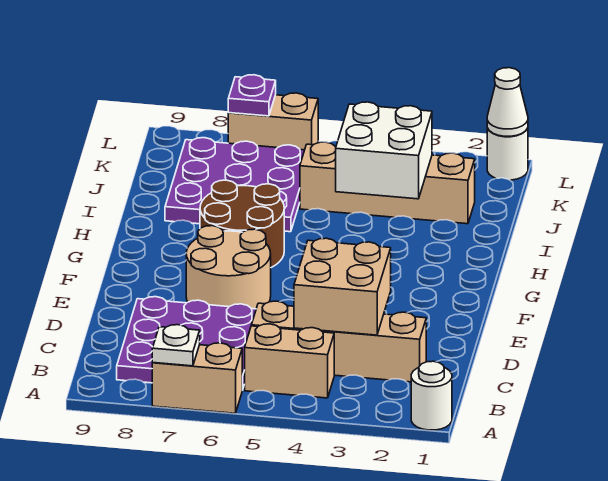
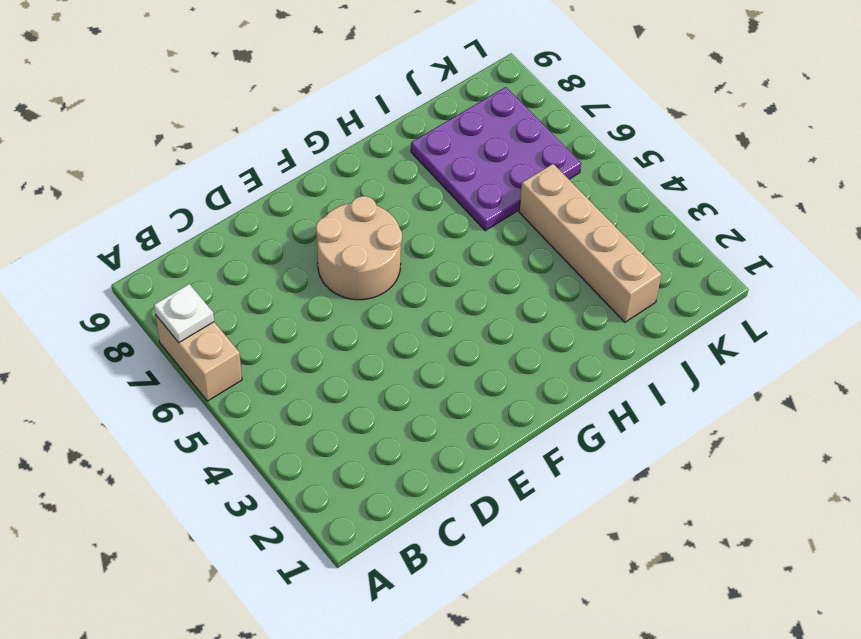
none -> white 1x1 round brick [411,361,452,430]
none -> tan 1x2 brick [245,324,334,398]
none -> purple 3x3 plate [117,297,256,390]

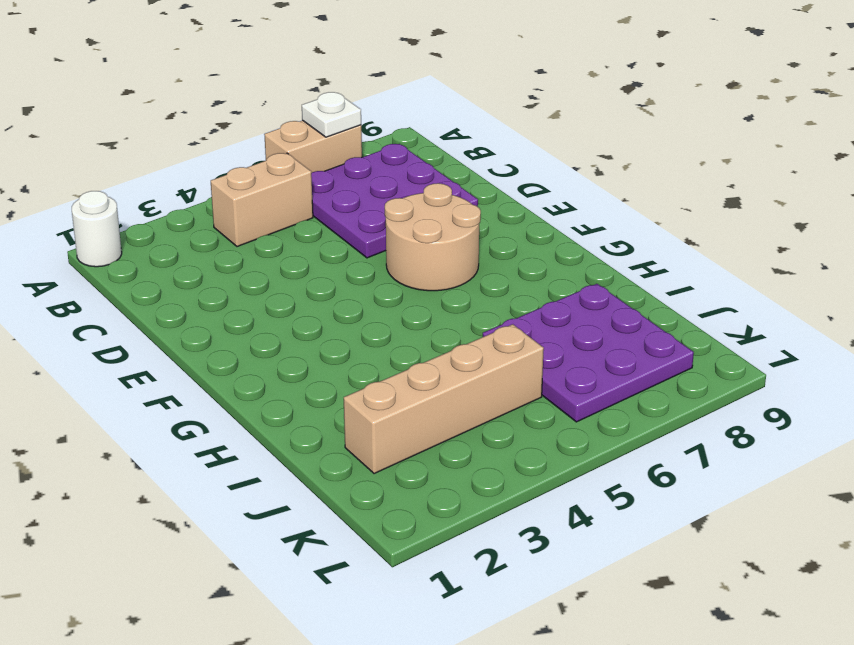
none -> tan 1x4 brick [251,301,426,382]
none -> brown 2x2 round brick [200,180,284,268]
none -> white 1x1 round brick [487,128,528,180]

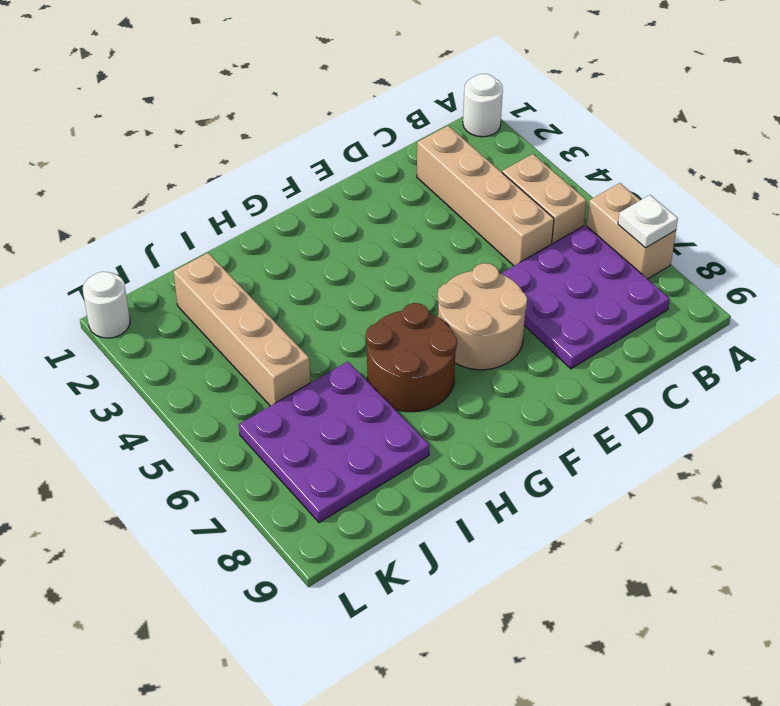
none -> tan 1x2 brick [228,93,318,150]
none -> tan 2x2 brick [294,238,391,335]
none -> white 2x2 brick [336,102,432,199]

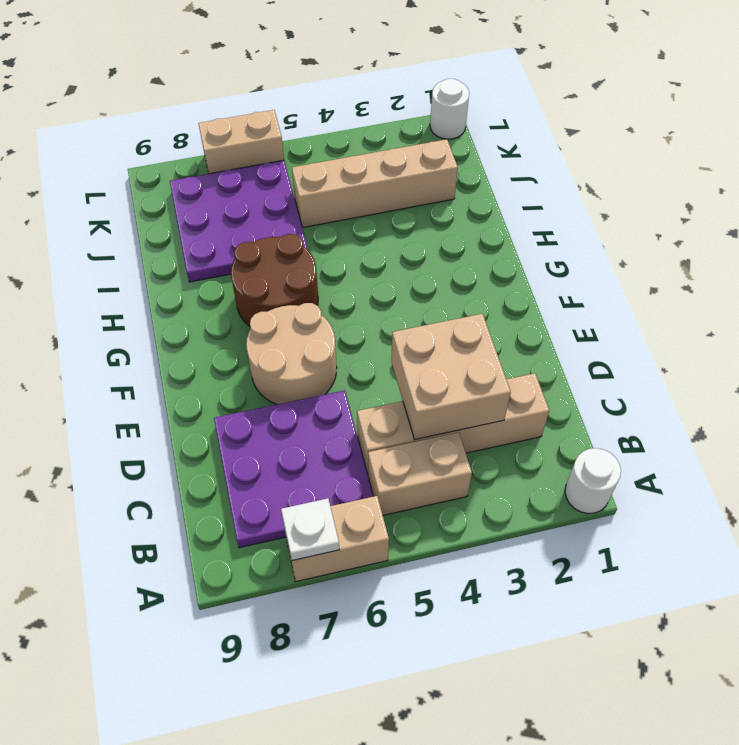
none -> white 2x2 brick [336,102,432,199]
none -> white 1x1 cone [487,68,528,136]
none -> purple 1x1 plate [228,75,276,116]

